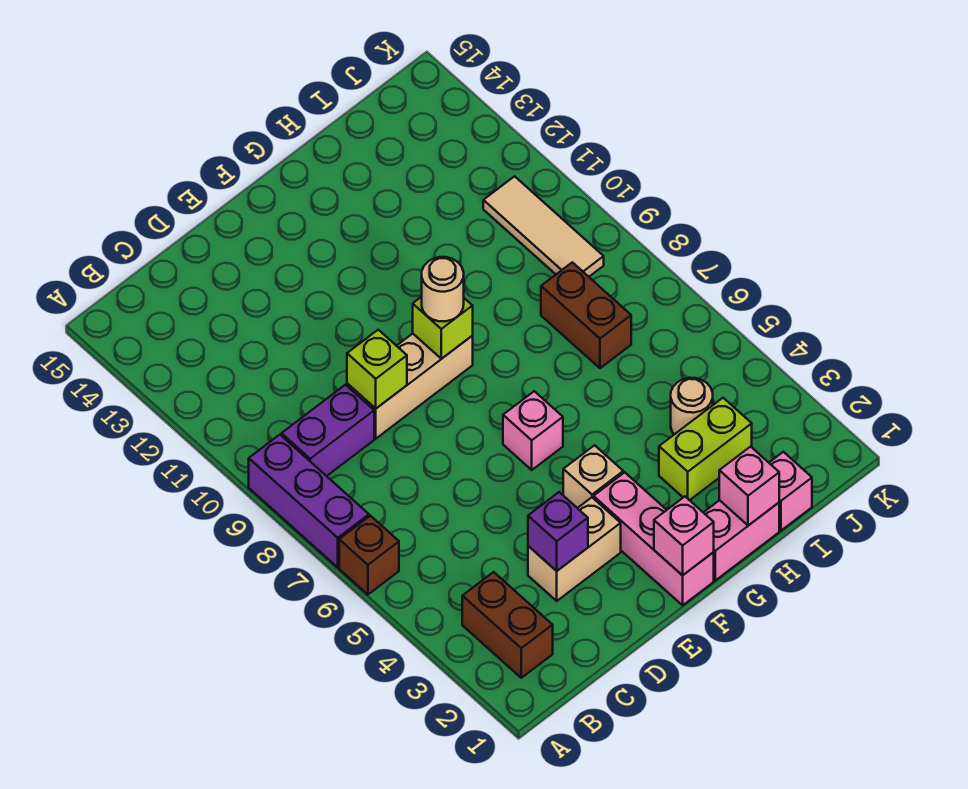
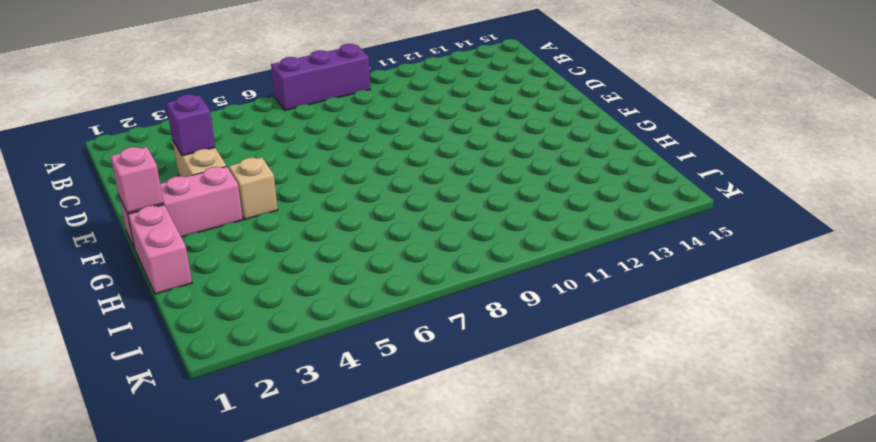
none -> brown 1x1 brick [339,516,399,594]
none -> brown 1x2 brick [462,572,553,678]
none -> purple 1x2 brick [282,385,374,476]

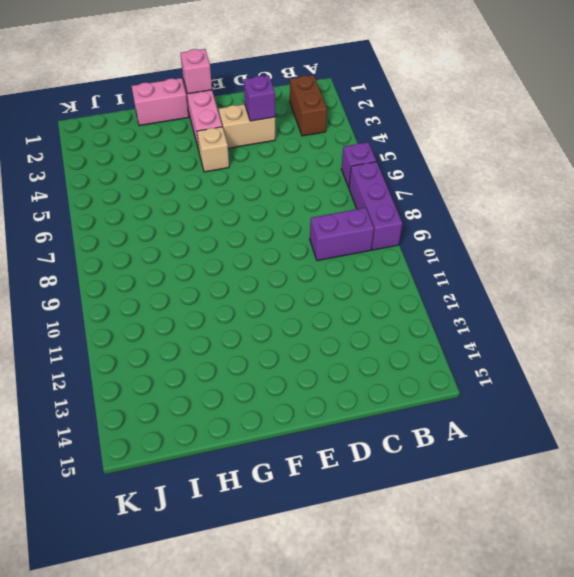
purple 1x1 brick [341,142,376,187] -> brown 1x1 brick [339,516,399,594]
none -> tan 1x3 brick [347,334,473,439]
none -> pink 1x1 brick [503,391,563,470]
none -> lime 1x2 brick [659,398,752,500]

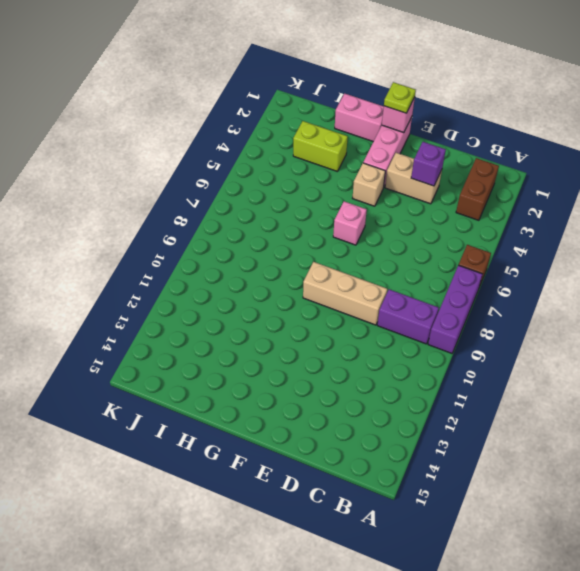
lime 1x1 plate [384,82,416,113] -> none
none -> pink 1x1 brick [769,452,812,531]
none -> tan 1x1 round brick [671,378,713,434]
none -> brown 1x2 brick [541,262,631,368]

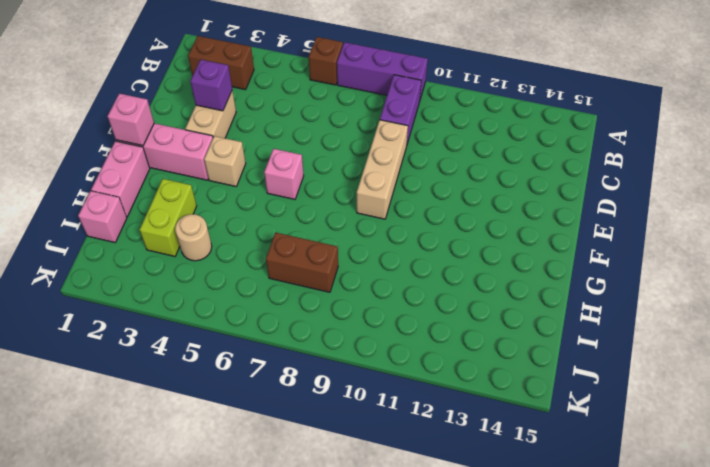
none -> tan 1x3 tile [483,176,604,277]
none -> lime 1x1 brick [347,330,407,409]
none -> lime 1x1 brick [413,297,473,359]

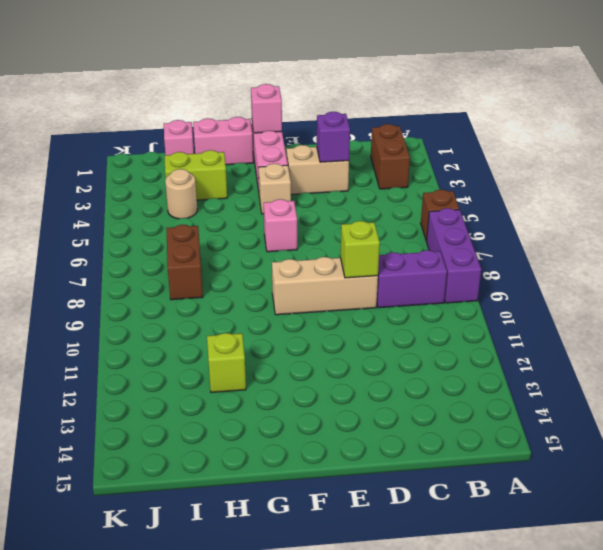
lime 1x1 brick [207,333,246,392] -> lime 1x1 brick moved to [413,297,473,359]
none -> tan 1x3 tile [483,176,604,277]
none -> pink 1x1 brick [719,447,779,526]
none -> tan 1x1 round brick [422,257,464,321]

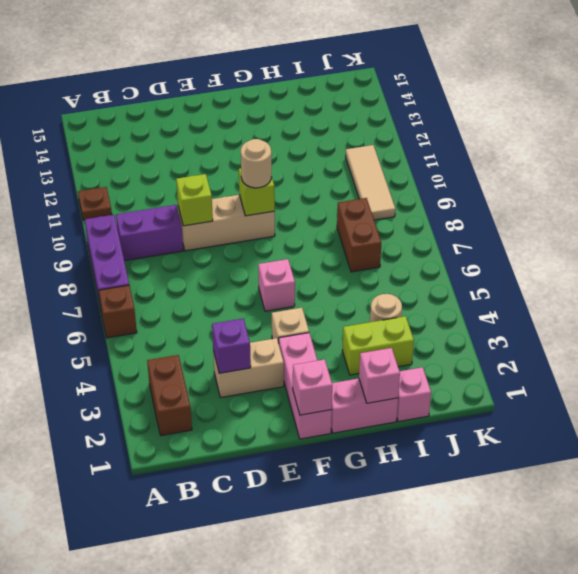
brown 1x1 plate [78,187,112,220] -> none

